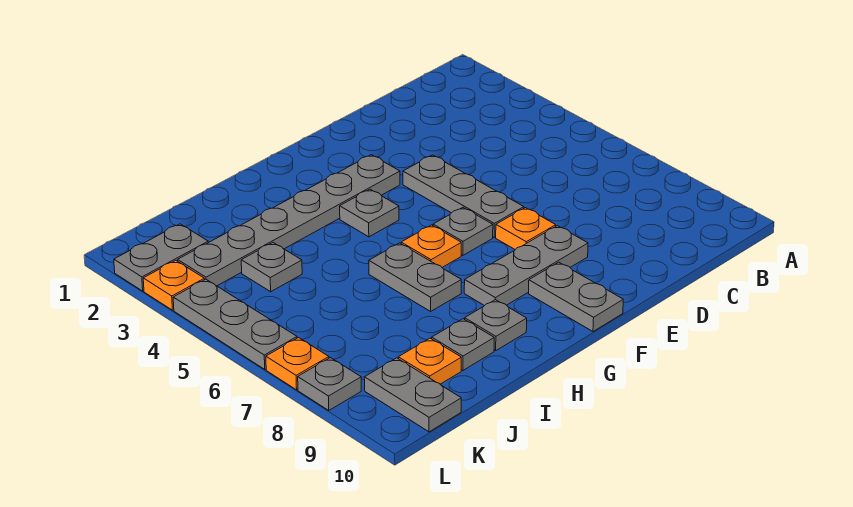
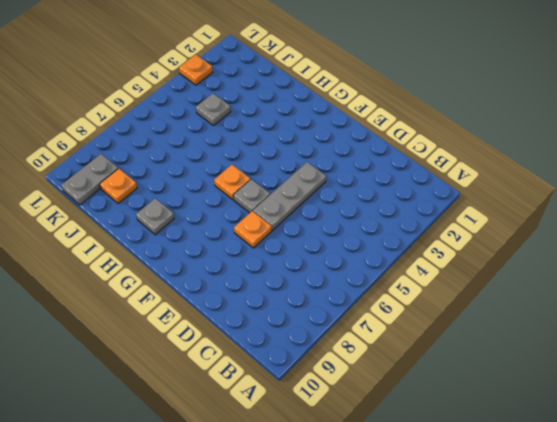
none -> grey 1x3 plate [464,226,588,306]
none -> grey 1x6 plate [178,155,400,286]
none -> grey 1x2 plate [529,262,623,332]

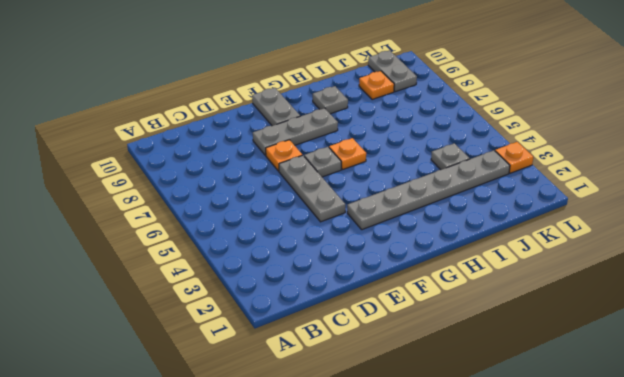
none -> grey 1x1 plate [340,189,399,237]
none -> grey 1x2 plate [369,243,461,311]
none -> grey 1x1 plate [432,319,494,370]

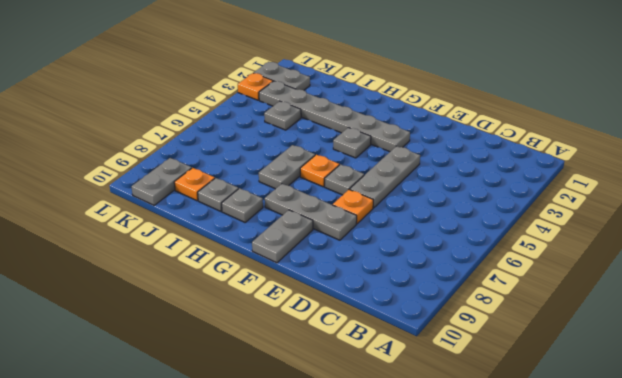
none -> grey 1x3 plate [173,279,297,369]
none -> orange 1x1 plate [266,338,329,390]
none -> grey 1x1 plate [298,358,361,410]

